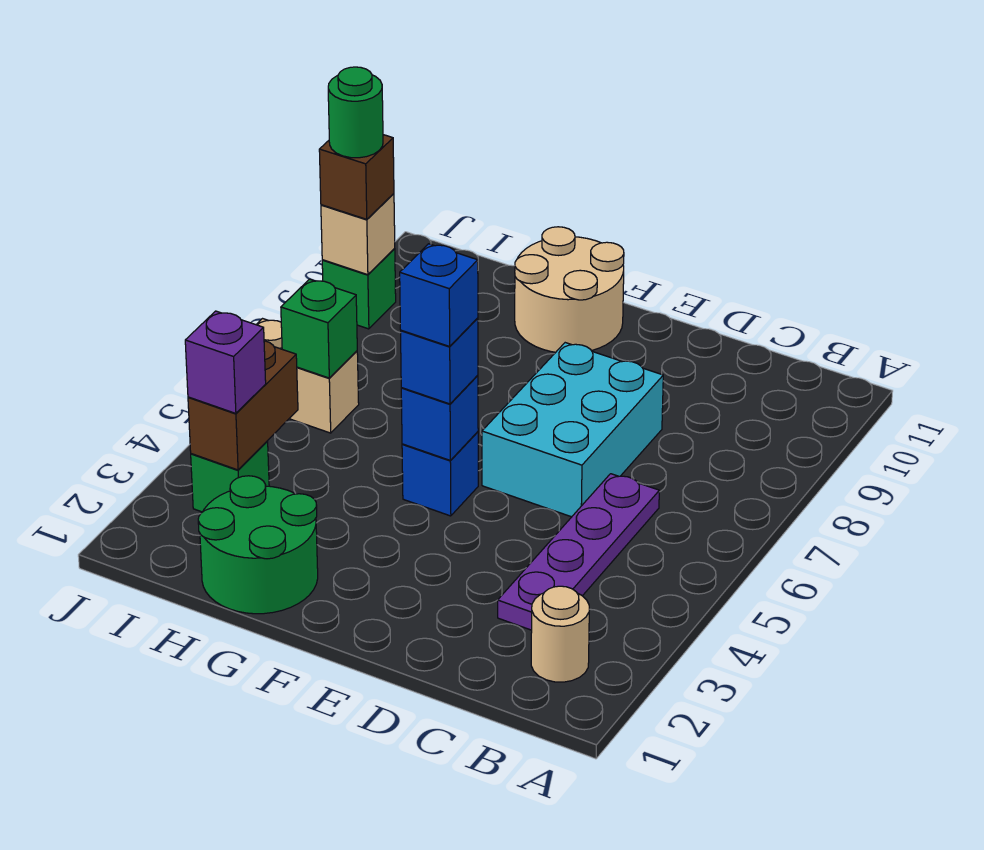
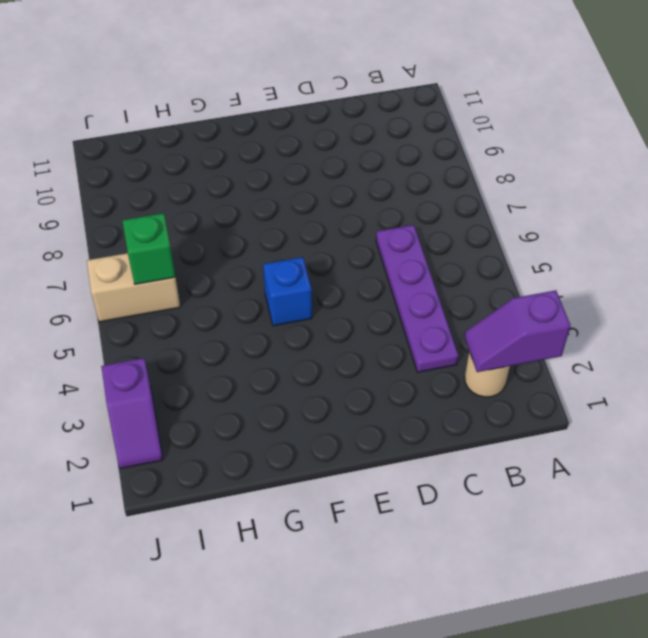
purple 1x2 slope [465,290,571,372] -> none
purple 1x2 slope [101,358,163,468] -> none
none -> cyan 2x3 brick [482,343,663,517]
none -> tan 2x2 round brick [515,227,624,352]
none -> green 2x2 round brick [198,476,318,614]

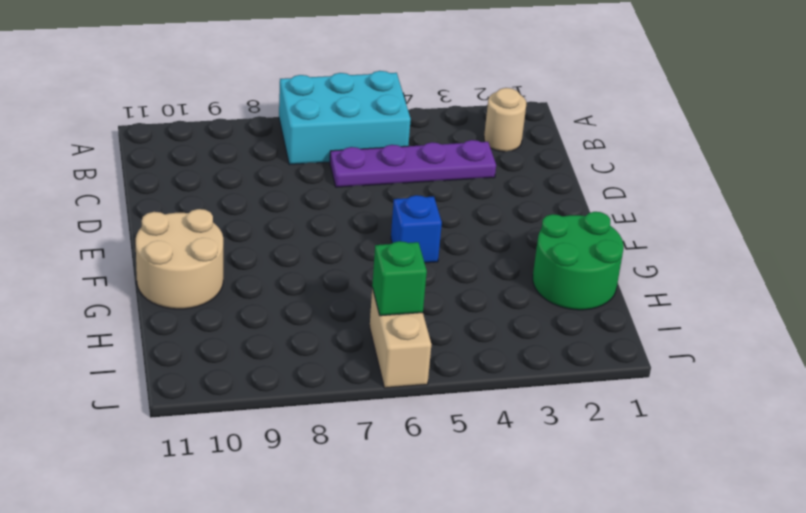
cyan 2x3 brick [279,71,411,165] -> cyan 2x3 brick moved to [482,343,663,517]
none -> green 1x1 brick [191,441,269,512]
none -> green 1x1 brick [322,249,396,329]
none -> blue 1x1 brick [401,375,478,461]

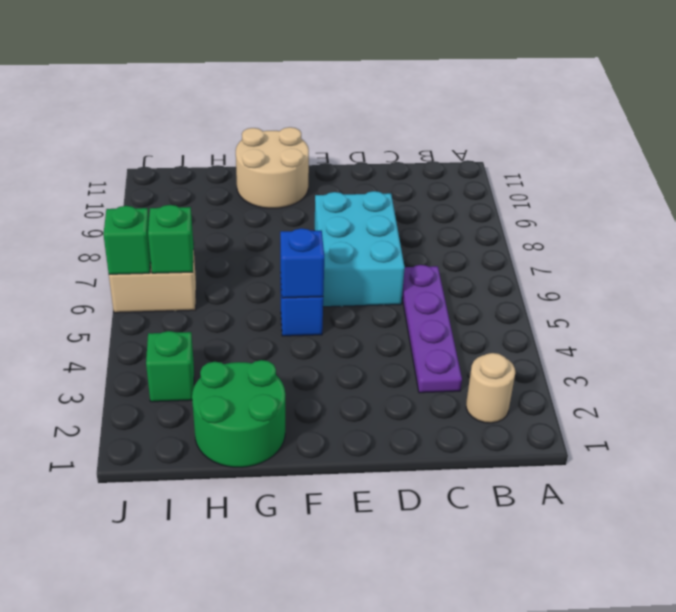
green 1x1 brick [104,206,151,274] -> green 1x1 brick moved to [322,249,396,329]
none -> brown 1x2 brick [188,341,298,470]
none -> tan 1x1 brick [321,194,395,275]
none -> blue 1x1 brick [401,318,478,404]

